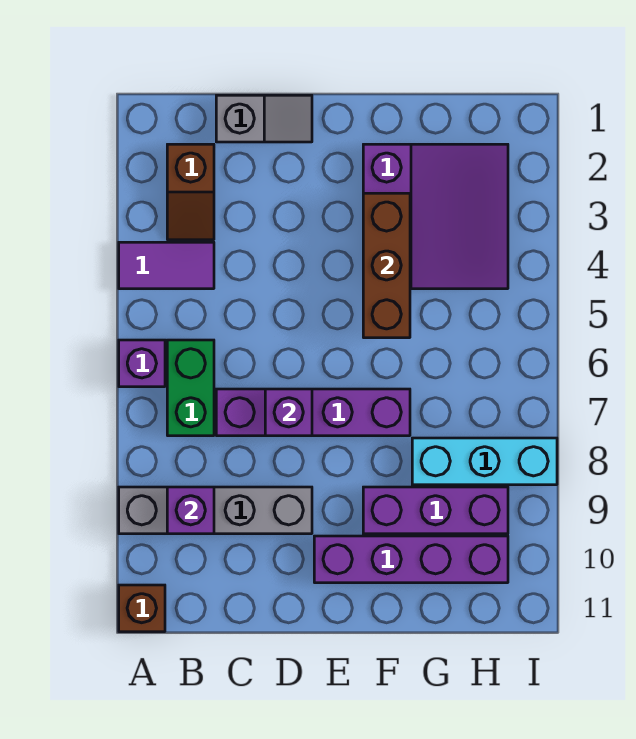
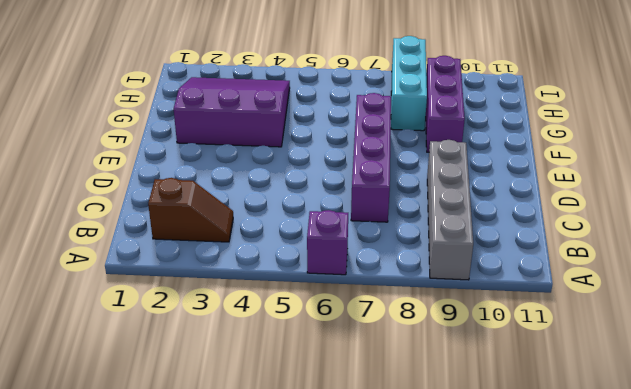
none -> purple 1x2 tile [119,242,214,289]
none -> brown 1x1 brick [119,585,165,632]
none -> green 1x2 brick [167,340,214,436]

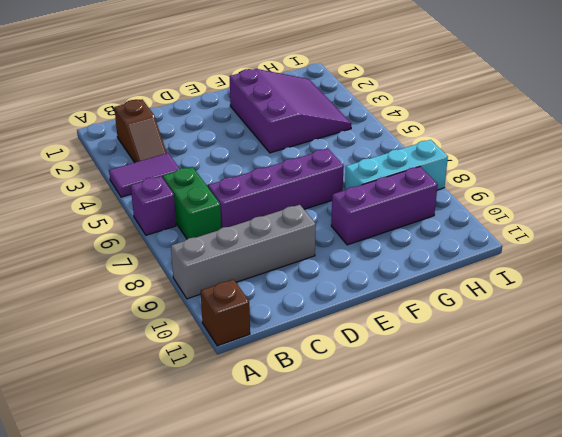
none -> grey 1x2 slope [216,95,312,142]
none -> purple 1x4 brick [314,536,508,583]
none -> purple 1x1 brick [167,487,214,534]

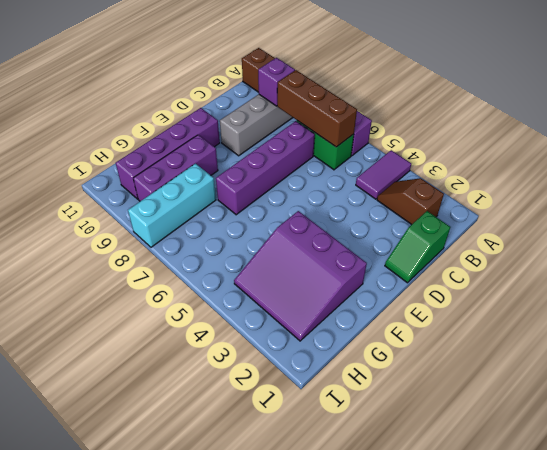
brown 1x3 brick [277,70,357,147] -> brown 1x3 brick moved to [363,193,410,338]
green 1x2 slope [385,211,450,283] -> grey 1x2 slope [216,95,312,142]
none -> purple 1x1 brick [265,389,312,436]

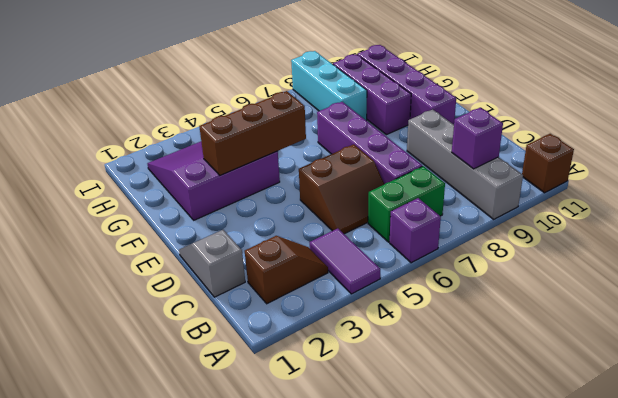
brown 2x2 slope [299,144,384,234] -> none
none -> purple 1x1 brick [265,389,312,436]

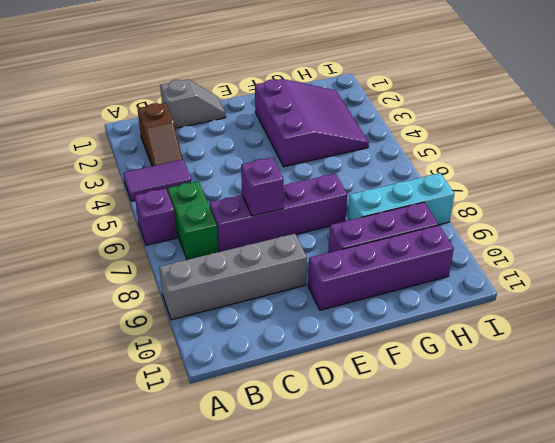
none -> brown 1x1 brick [119,585,165,632]
none -> purple 1x1 brick [167,487,214,534]
none -> brown 1x3 brick [363,193,410,338]

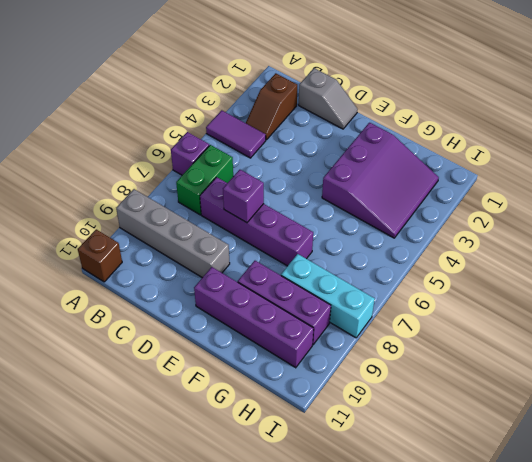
none -> purple 1x1 brick [167,487,214,534]
none -> brown 1x3 brick [363,193,410,338]

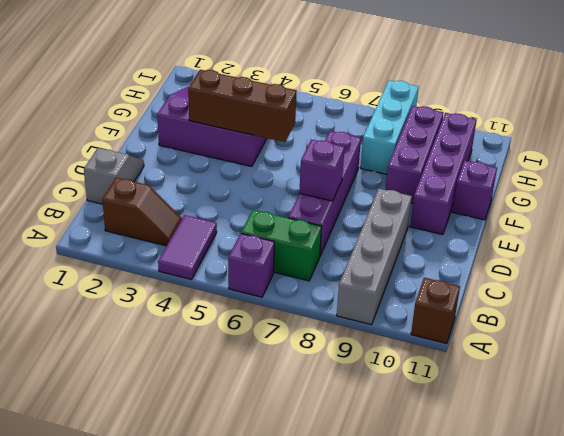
purple 1x1 brick [453,161,497,220] -> purple 1x1 brick moved to [167,487,214,534]

